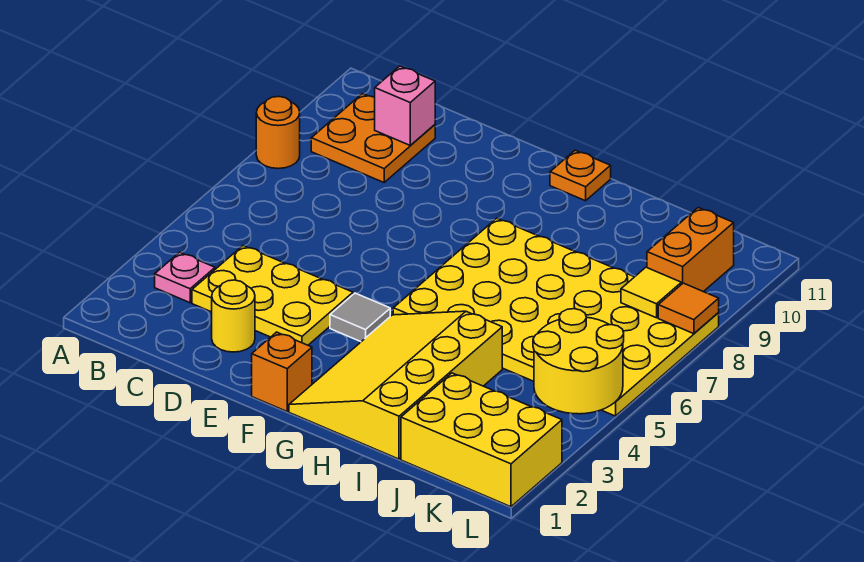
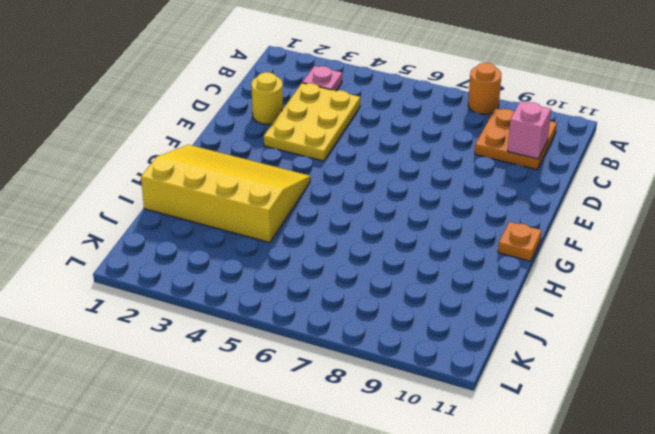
none -> orange 1x1 brick [252,332,312,411]
none -> grey 1x1 tile [330,293,390,342]
none -> yellow 4x6 plate [393,218,719,416]

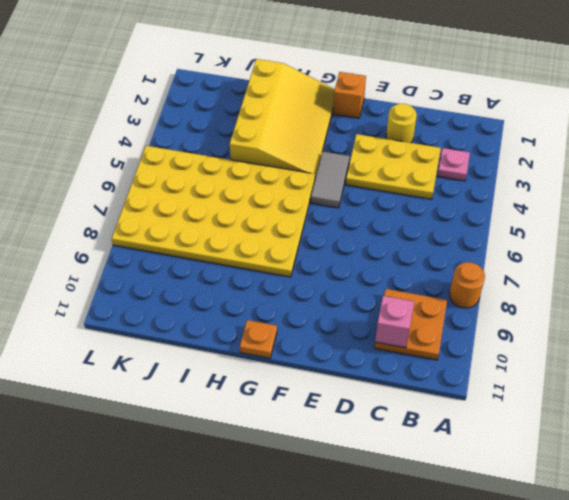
grey 1x2 tile [311,152,350,208] -> grey 1x1 tile [330,293,390,342]
none -> yellow 2x3 brick [401,373,562,507]
none -> orange 1x2 brick [647,208,734,292]
none -> yellow 2x2 round brick [533,309,624,414]

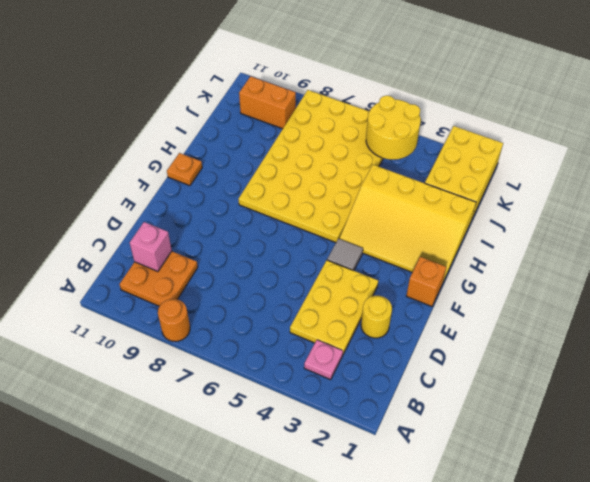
none -> yellow 1x1 tile [621,267,681,318]
none -> orange 1x1 tile [658,283,719,334]

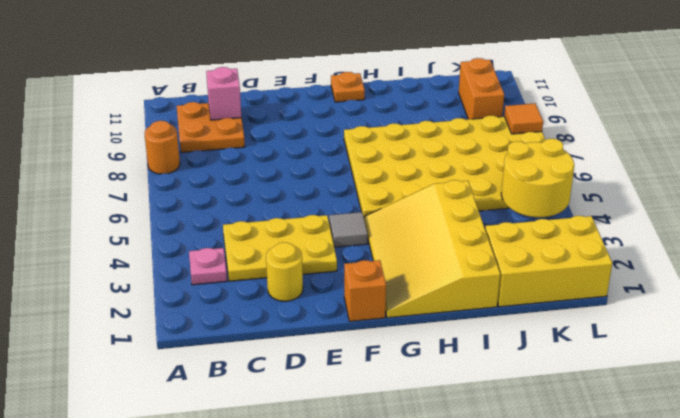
none -> yellow 1x1 tile [621,267,681,318]

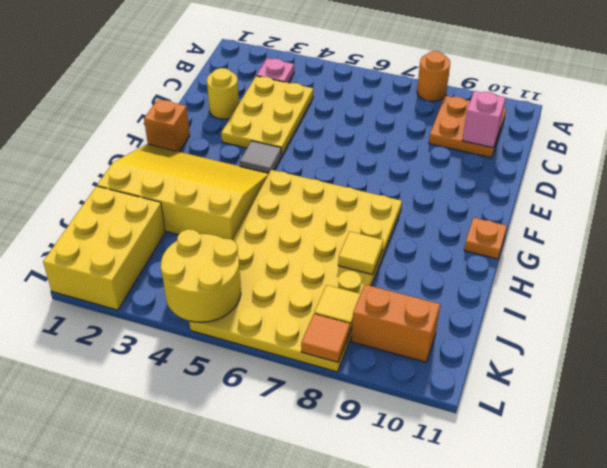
yellow 1x1 tile [338,232,383,275] -> none

